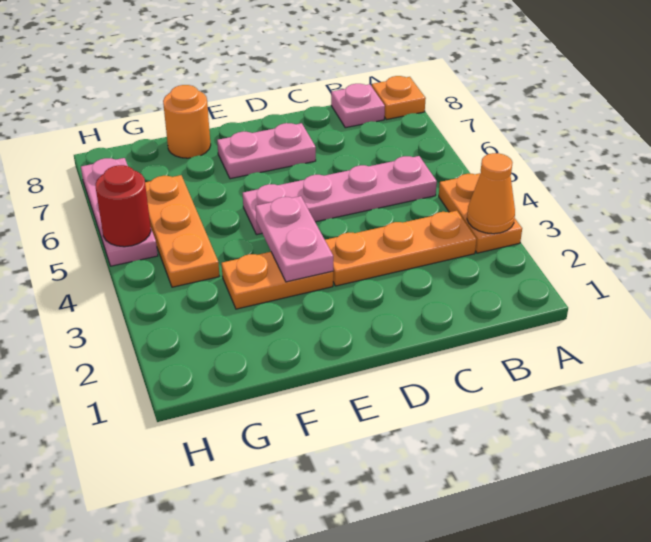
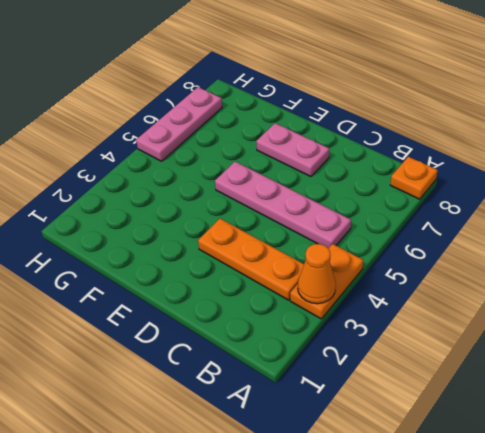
none -> pink 1x1 plate [331,84,385,128]
none -> orange 1x2 plate [222,252,333,309]
none -> orange 1x1 round brick [163,85,211,158]

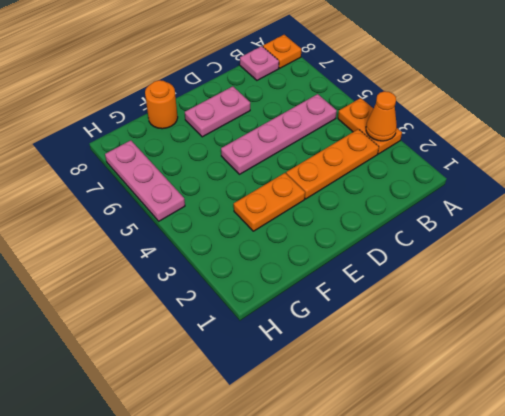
none -> orange 1x3 plate [145,175,219,287]
none -> pink 1x2 plate [256,196,333,282]
none -> red 1x1 round brick [96,165,151,247]

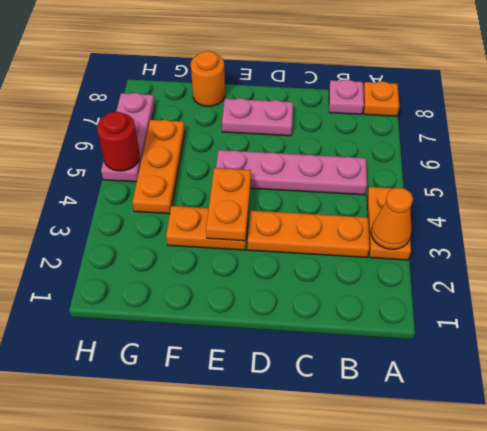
orange 1x2 plate [206,168,251,241] -> pink 1x2 plate [256,196,333,282]

